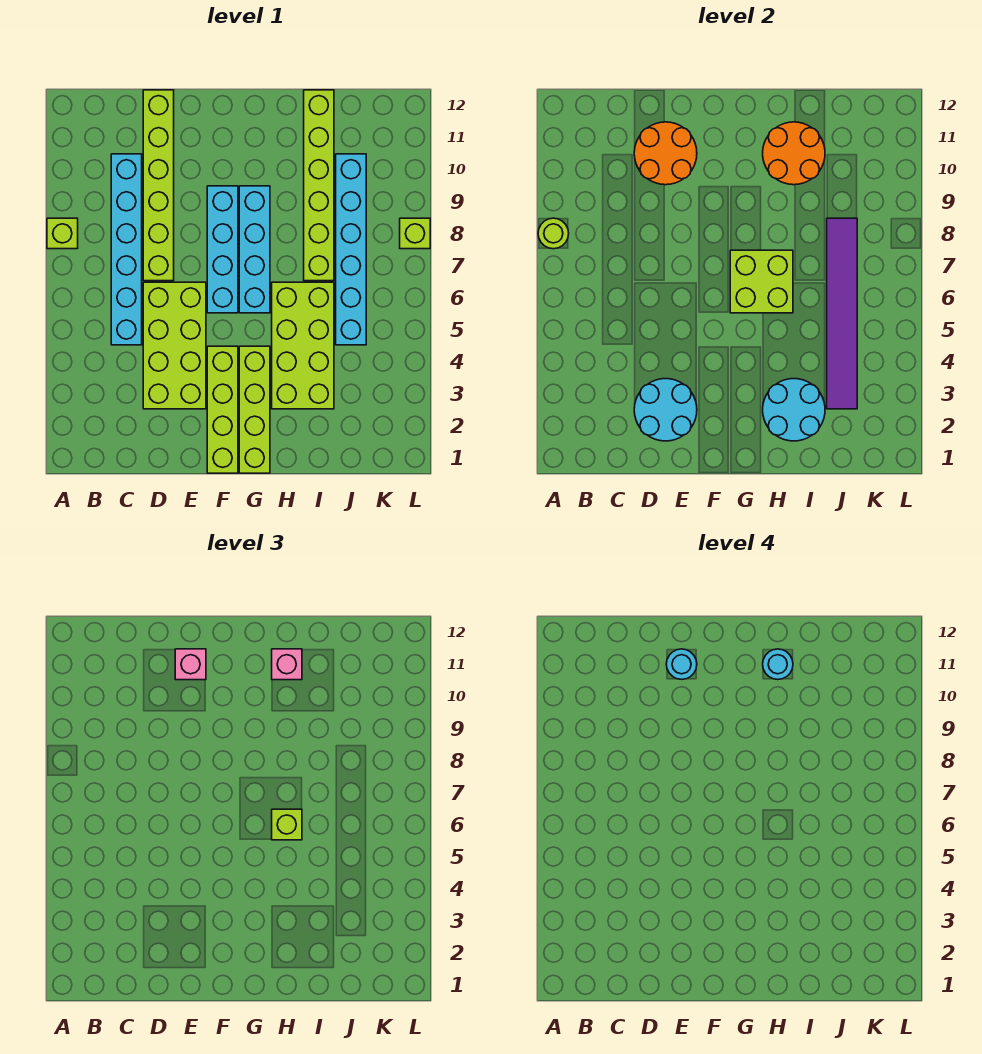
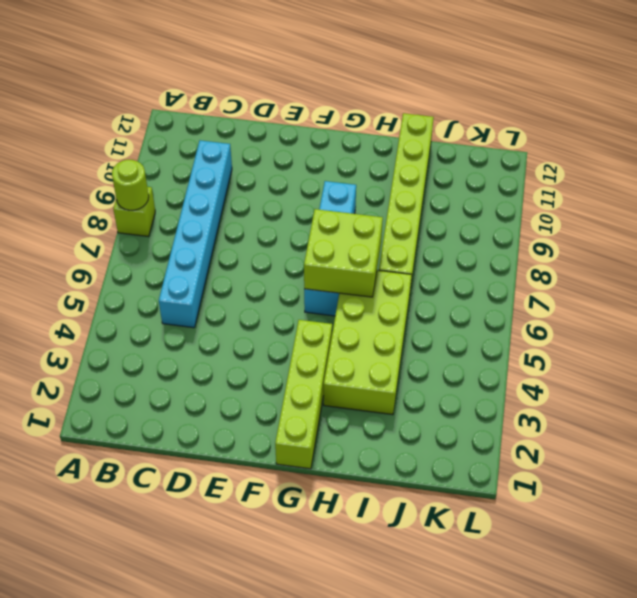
none -> lime 2x4 brick [143,282,206,409]
none -> lime 1x6 brick [143,90,174,281]
none -> lime 1x4 brick [207,346,238,473]

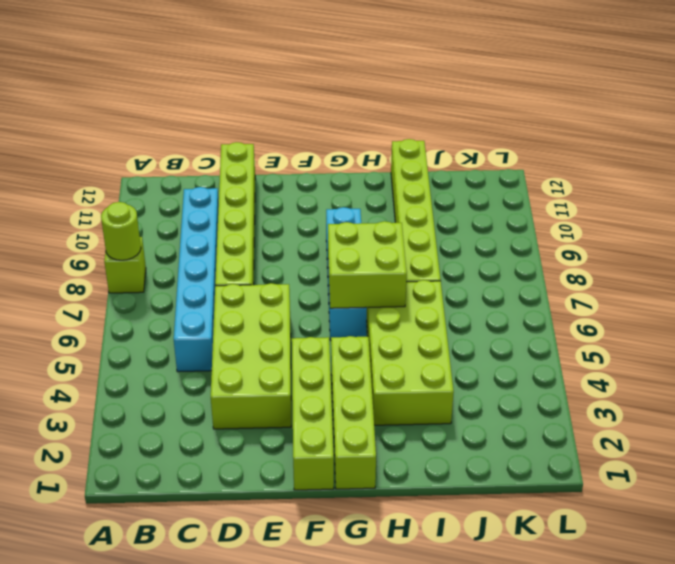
none -> cyan 1x4 brick [207,186,238,313]
none -> cyan 1x6 brick [336,154,366,345]
none -> lime 1x1 brick [400,218,430,249]

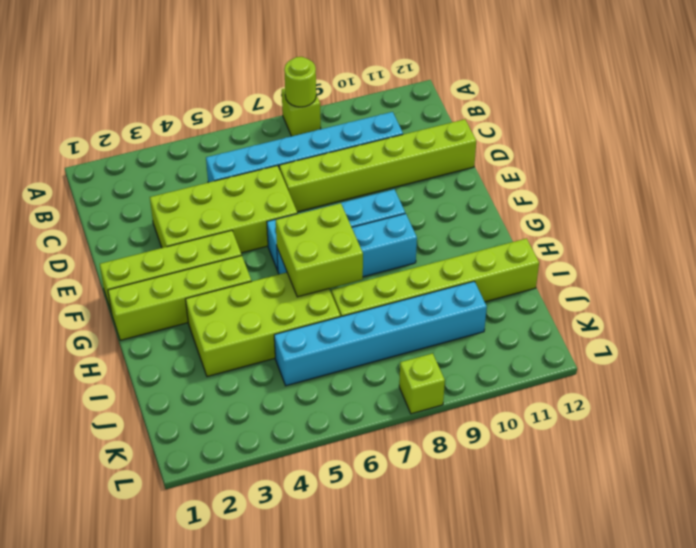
none -> cyan 2x2 round brick [634,379,697,441]
none -> orange 2x2 round brick [634,122,697,185]
none -> cyan 2x2 round brick [763,379,825,441]

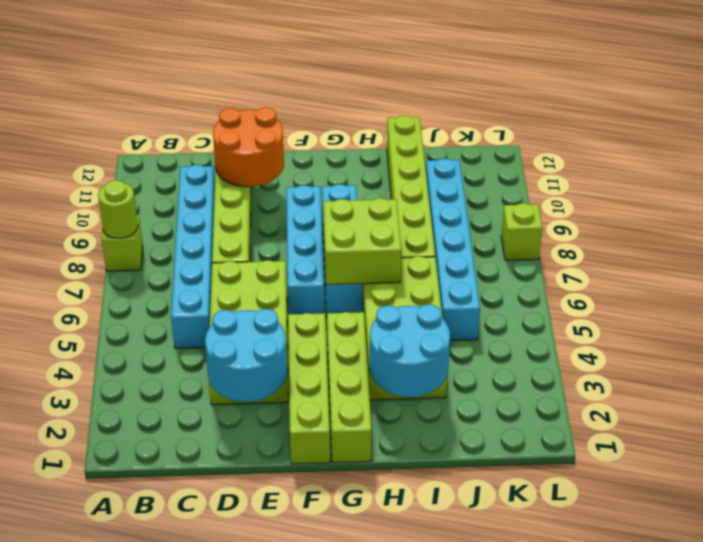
none -> orange 2x2 round brick [763,122,825,185]
none -> purple 1x6 tile [827,218,857,409]
none -> pink 1x1 brick [175,649,206,680]

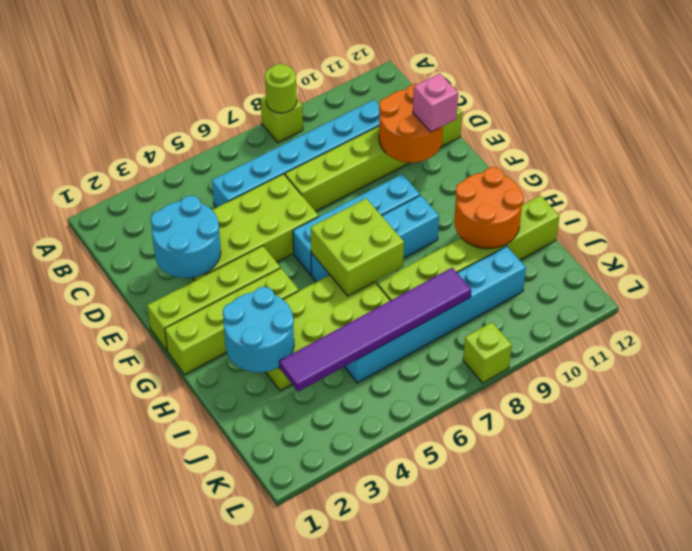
none -> lime 1x1 brick [272,809,302,840]
none -> pink 1x1 brick [272,649,302,680]
none -> cyan 1x1 round brick [666,649,697,680]

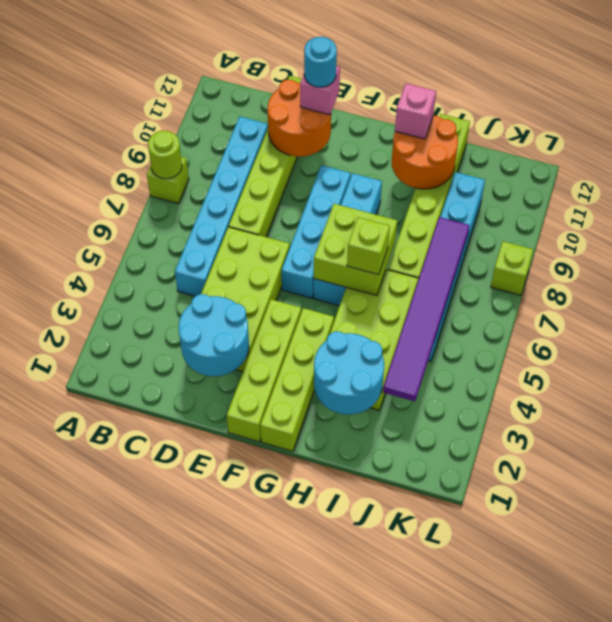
none -> cyan 1x1 round brick [763,649,793,680]

